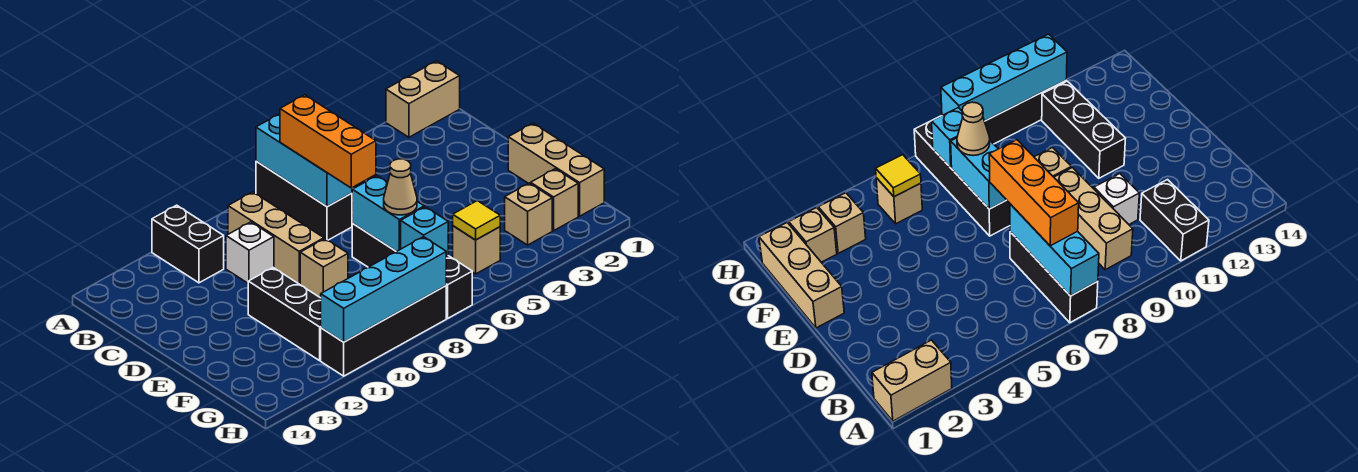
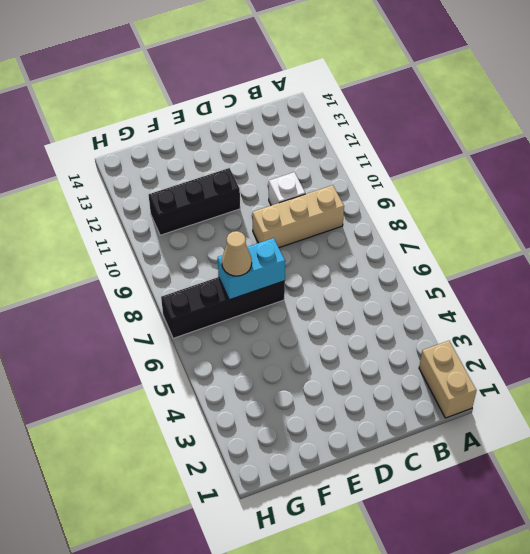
none -> black 1x3 brick [256,161,352,240]
none -> black 1x2 brick [152,205,224,283]
none -> tan 1x3 brick [508,123,604,216]

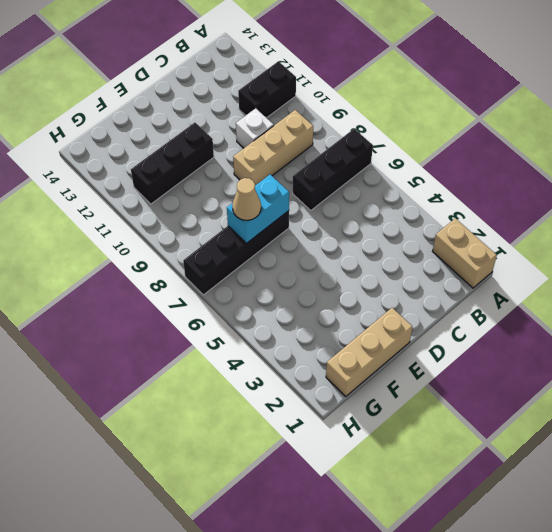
none -> tan 1x1 brick [300,239,348,298]
none -> tan 1x1 brick [531,169,578,231]
none -> tan 1x1 brick [505,183,552,245]

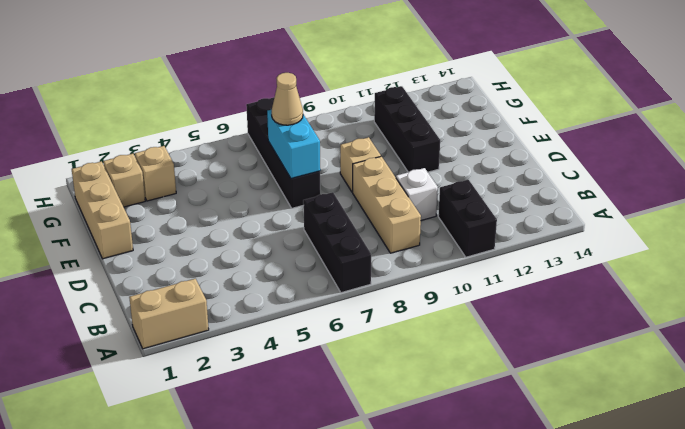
none -> tan 1x1 brick [453,226,500,274]
none -> black 1x4 brick [321,286,446,376]
none -> cyan 1x3 brick [256,114,352,207]

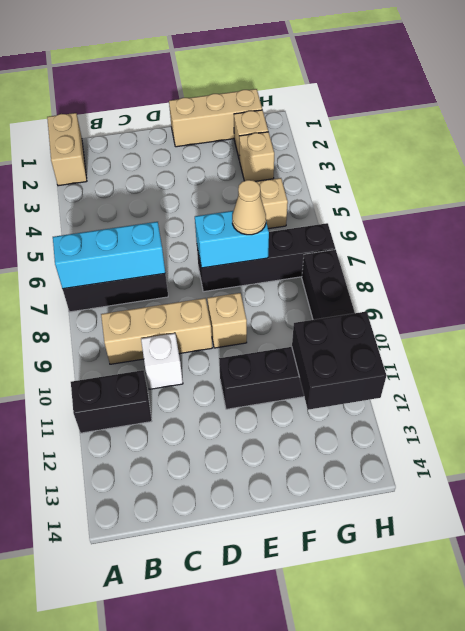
black 2x2 brick [292,312,387,410] -> cyan 1x4 brick [321,237,446,342]
none -> yellow 1x1 tile [453,201,500,240]
none -> cyan 1x1 brick [401,207,448,256]
none -> orange 1x3 brick [280,95,376,188]

